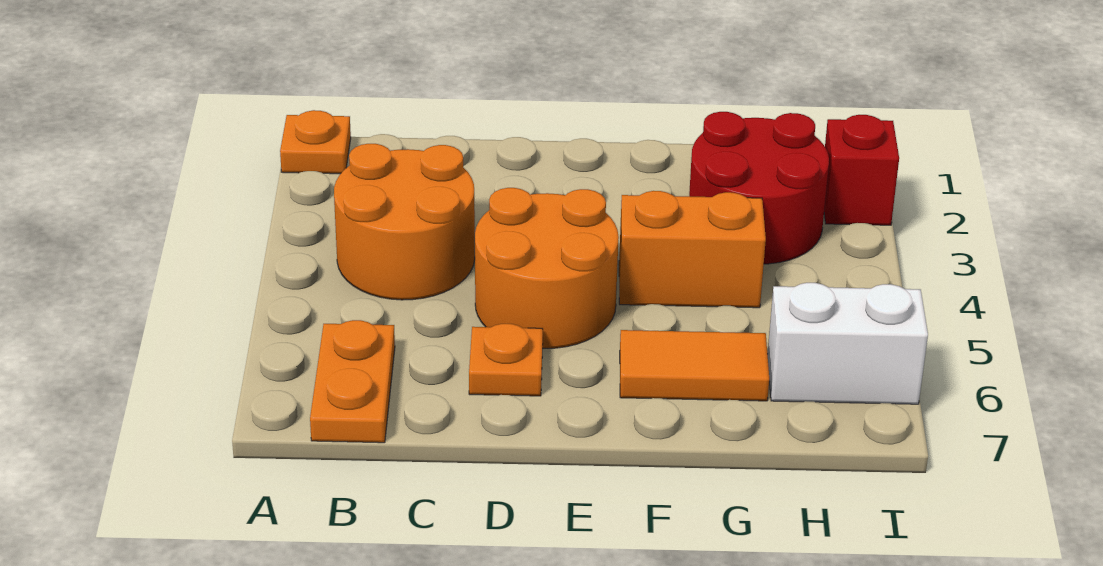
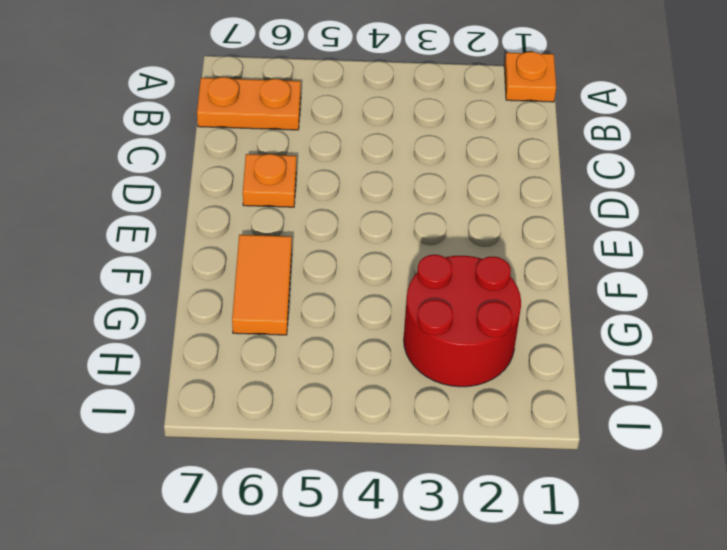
none -> orange 2x2 round brick [334,144,475,300]
none -> orange 2x2 round brick [475,188,619,348]

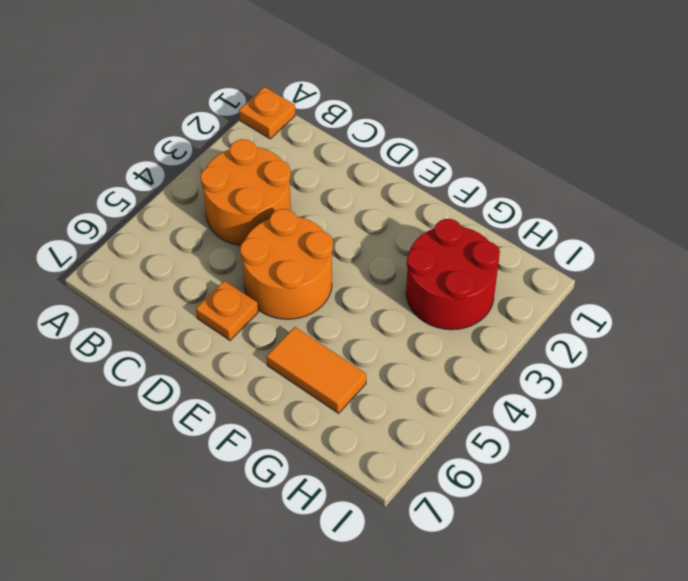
none -> orange 1x2 plate [310,320,395,443]
none -> orange 1x2 brick [619,191,766,308]

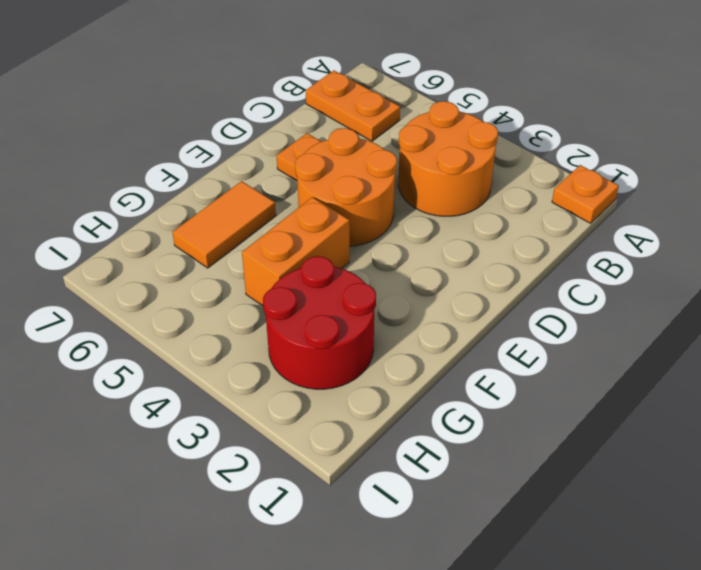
none -> white 1x2 brick [768,283,928,404]
none -> red 1x1 brick [824,115,899,225]

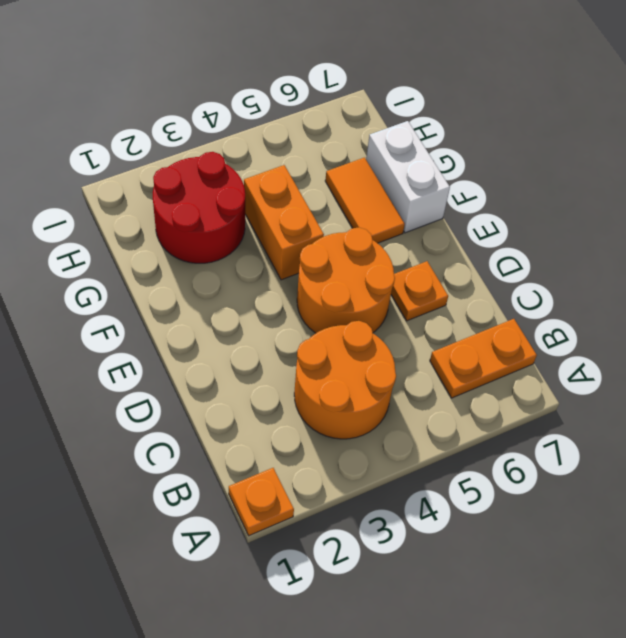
white 1x2 brick [366,121,450,233] -> white 1x2 brick moved to [768,283,928,404]
none -> red 1x1 brick [824,115,899,225]

